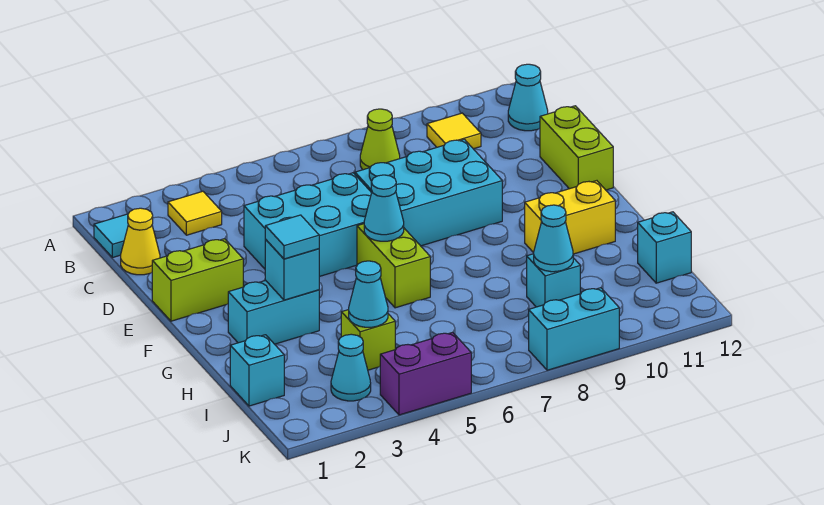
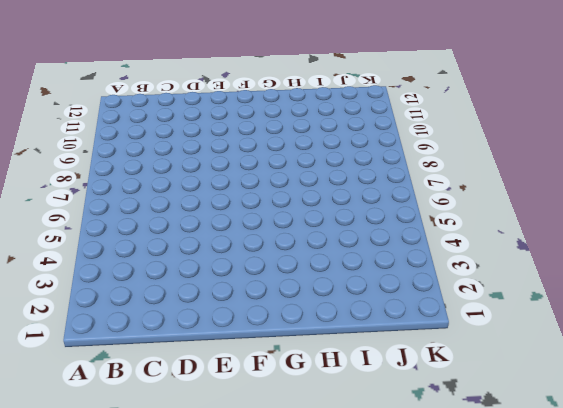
none -> cyan 1x1 tile [94,214,128,258]
none -> yellow 1x1 tile [168,191,222,235]
none -> lime 1x1 cone [360,109,400,170]

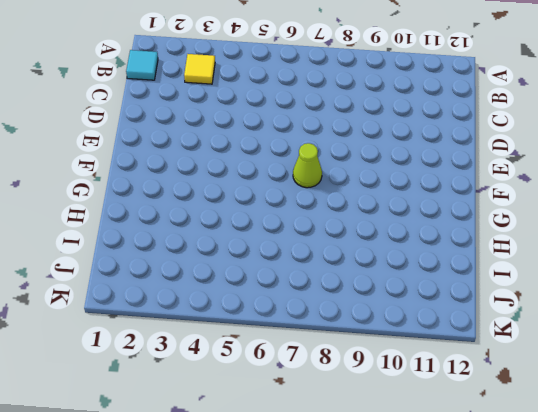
lime 1x1 cone [293,143,322,188] -> lime 1x1 cone moved to [360,109,400,170]
none -> yellow 1x1 tile [427,113,481,149]
none -> cyan 1x1 cone [508,64,548,131]
none -> yellow 1x1 cone [121,208,160,275]

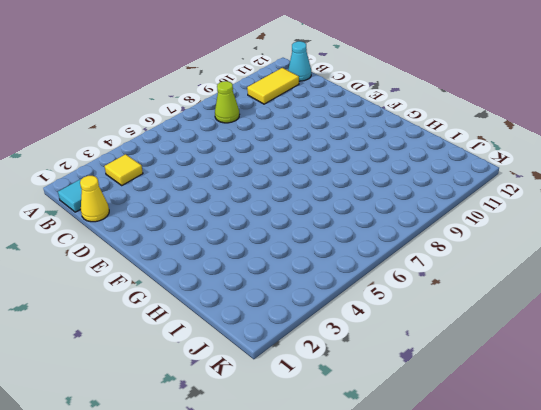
yellow 1x2 tile [247,68,299,104] -> yellow 1x1 tile [427,113,481,149]
none -> cyan 2x3 brick [244,173,371,277]
none -> cyan 2x3 brick [355,139,502,246]
none -> lime 1x2 brick [540,106,613,190]

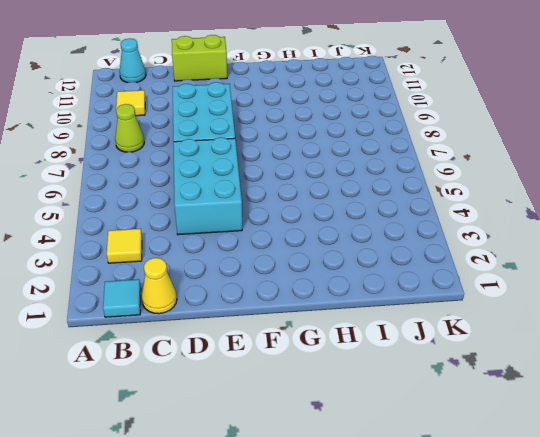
none -> lime 1x2 brick [152,239,243,321]
none -> lime 1x2 brick [357,224,430,308]
none -> cyan 1x2 brick [228,280,319,344]

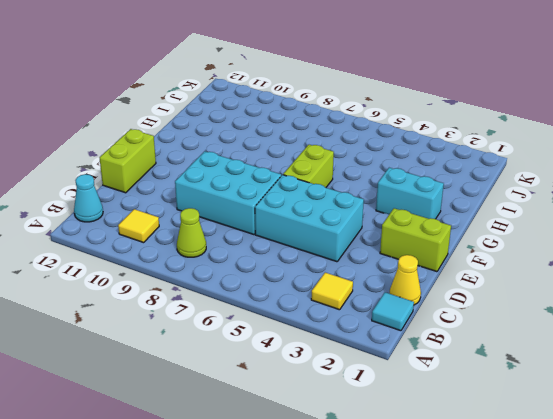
none -> yellow 1x2 brick [525,181,615,254]
none -> cyan 1x1 brick [230,335,284,406]
none -> lime 1x1 brick [341,310,395,370]

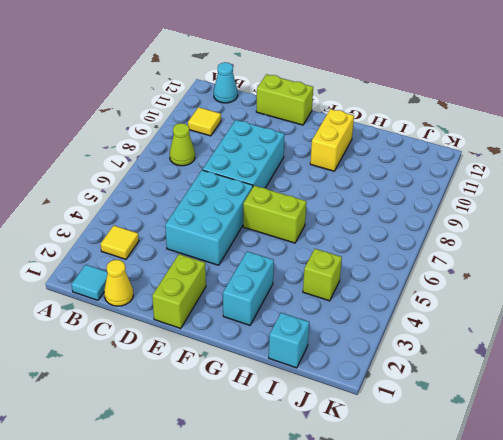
none -> cyan 1x1 brick [527,254,580,307]
none -> cyan 1x1 brick [638,212,691,283]
none -> cyan 1x1 cone [331,334,371,401]

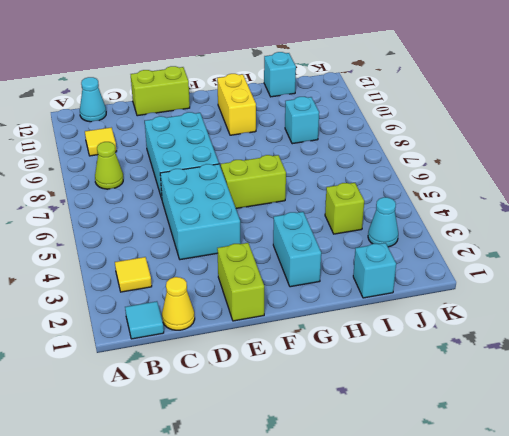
none -> purple 1x2 brick [380,332,471,415]
none -> cyan 1x2 brick [529,288,619,370]
none -> cyan 1x1 cone [364,175,404,241]

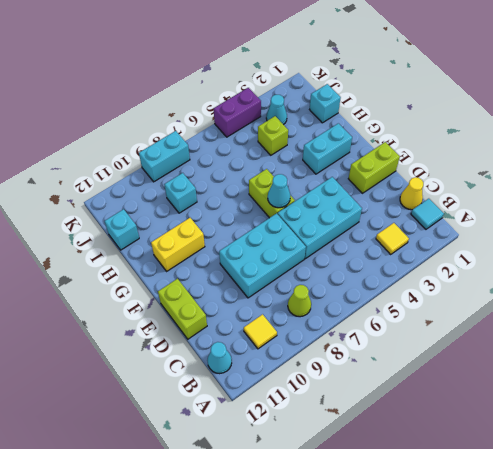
none -> cyan 1x1 brick [265,240,319,300]
none -> cyan 1x1 cone [349,261,388,327]
none -> cyan 1x1 cone [534,205,573,272]

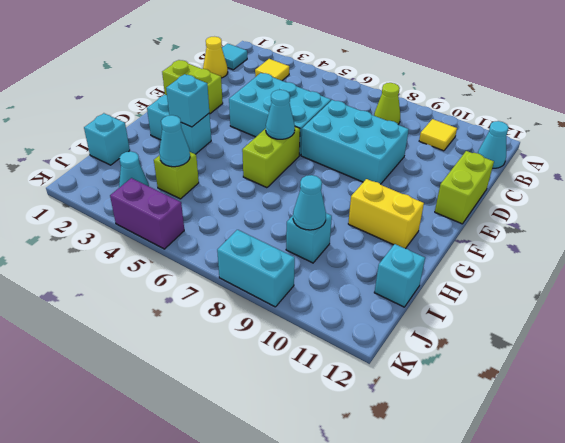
none -> cyan 1x1 tile [265,215,319,259]

